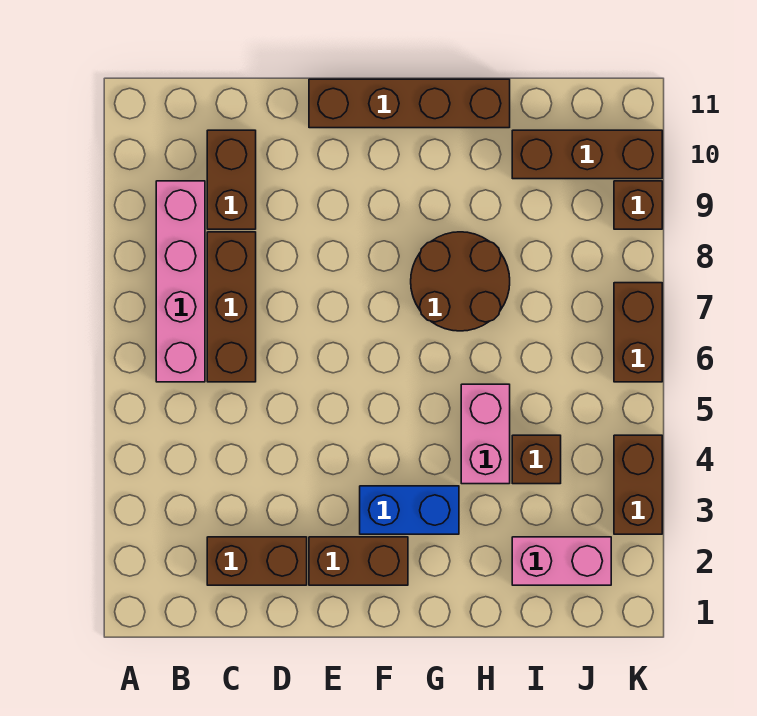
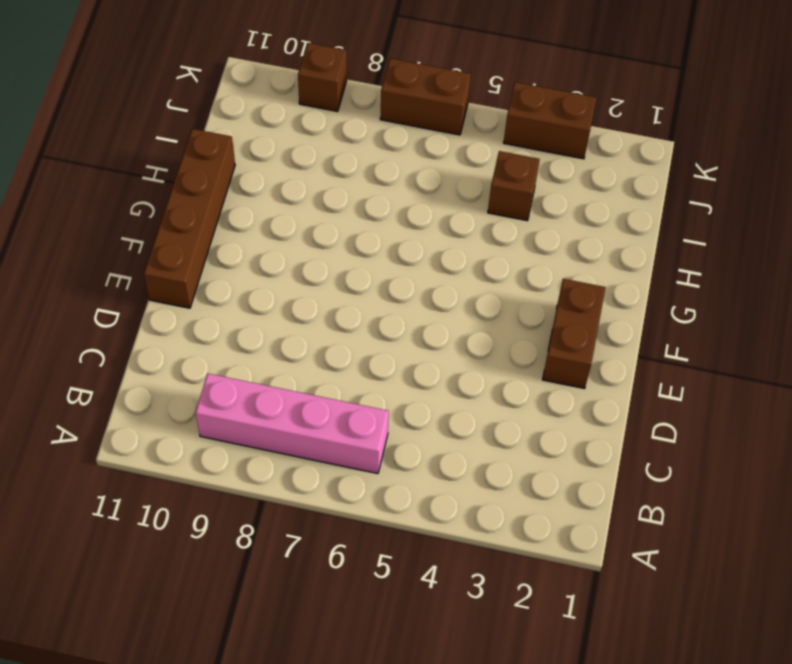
none -> brown 1x2 brick [207,537,307,585]
none -> brown 1x3 brick [207,232,256,382]
none -> brown 1x2 brick [207,130,256,229]

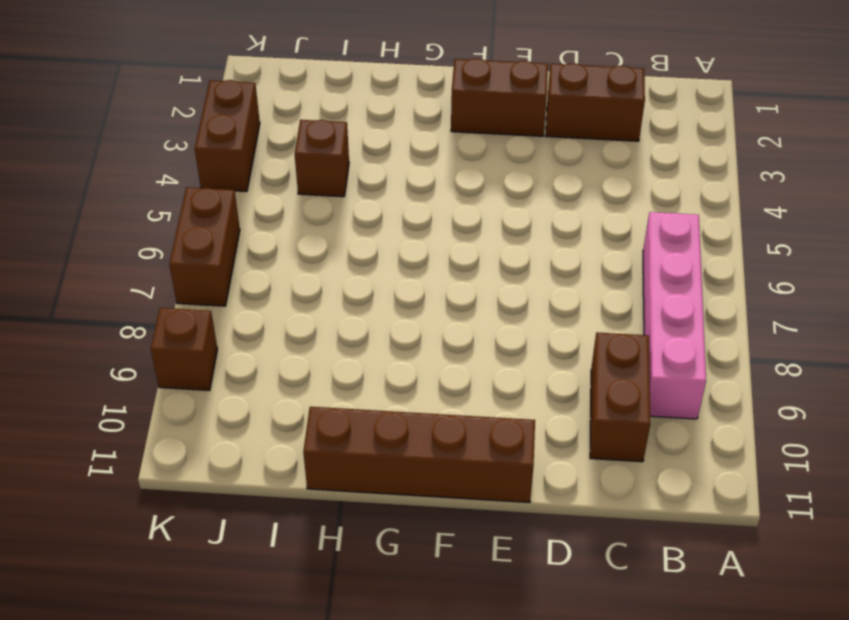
none -> brown 1x3 brick [207,232,256,382]
none -> blue 1x2 brick [360,486,459,534]
none -> brown 2x2 round brick [411,232,510,331]

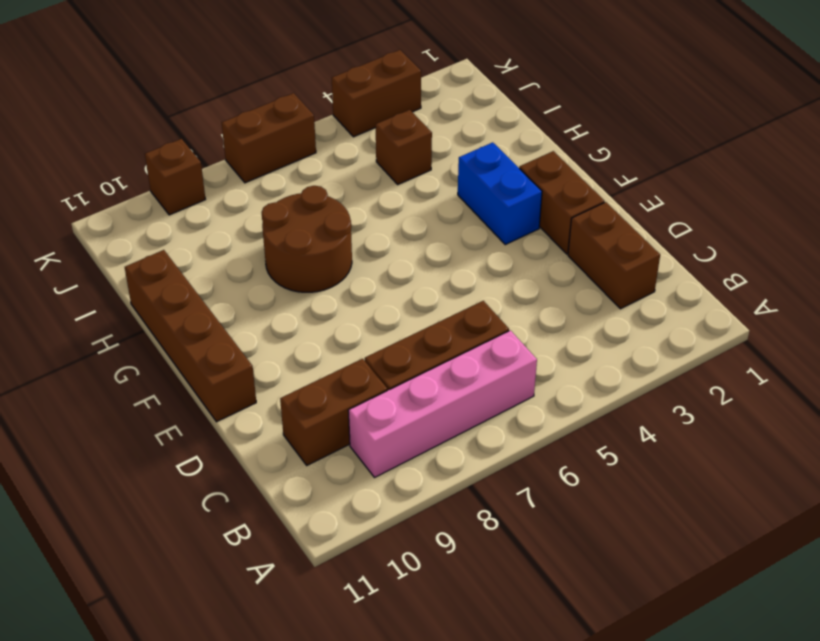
none -> pink 1x2 brick [461,384,510,484]
none -> pink 1x2 brick [512,537,611,585]
none -> brown 1x3 brick [512,130,662,179]

